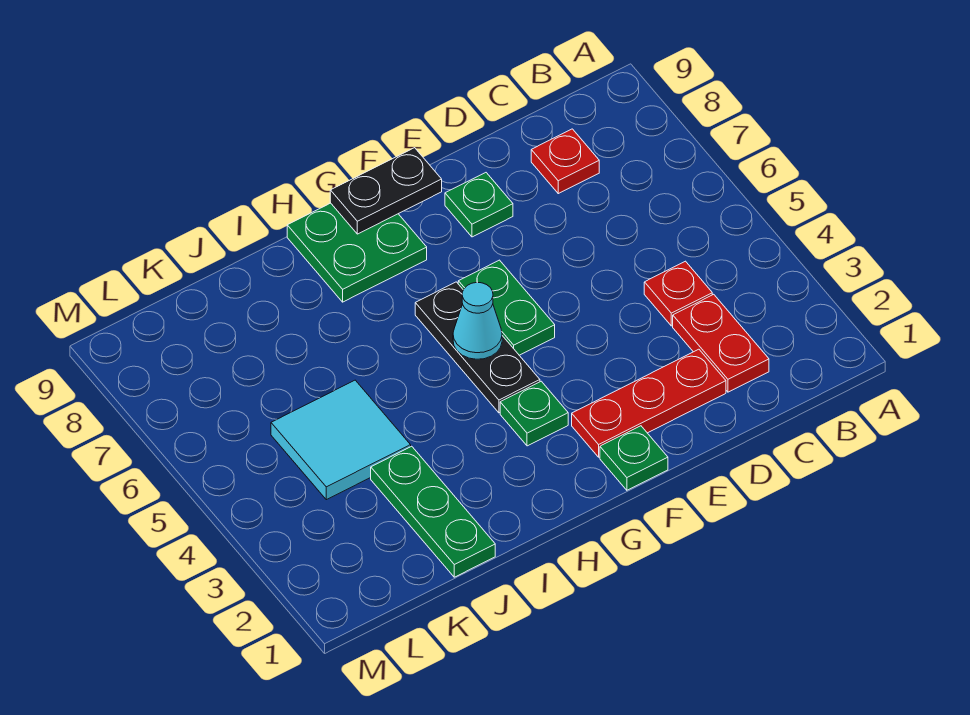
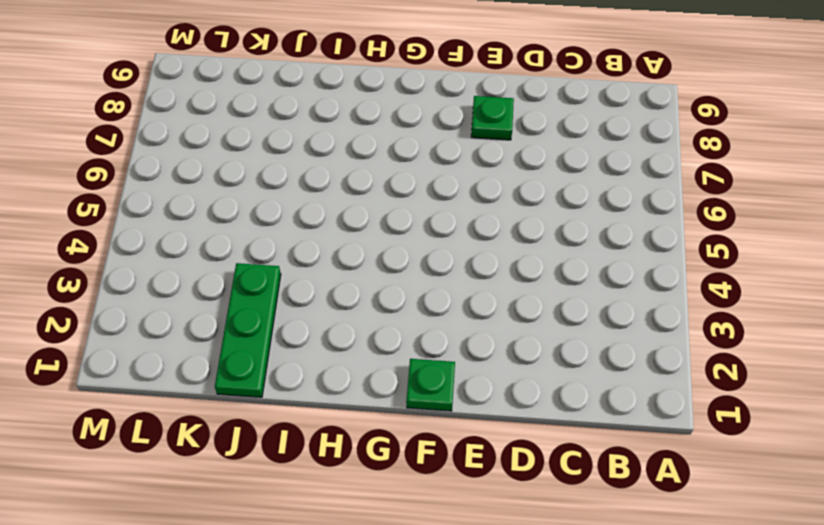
none -> red 1x2 plate [673,294,769,392]
none -> red 1x1 plate [644,261,712,326]
none -> red 1x1 plate [531,129,599,194]

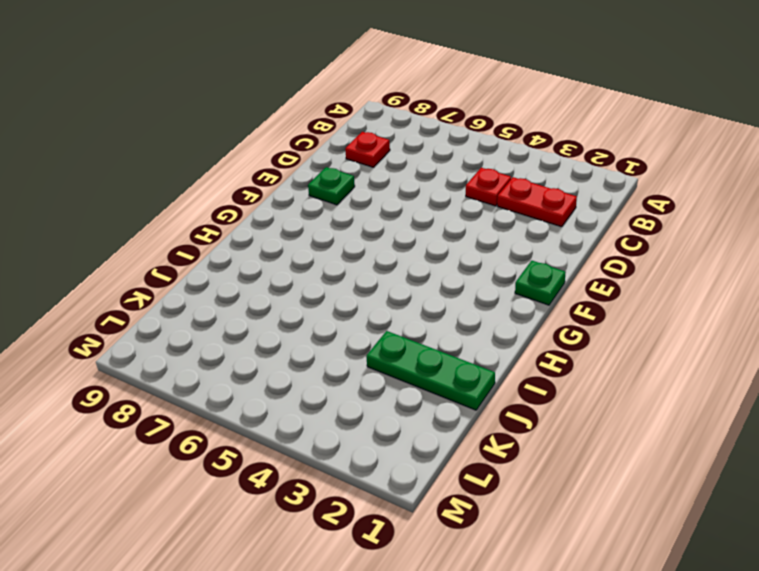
none -> red 1x3 plate [572,349,726,457]
none -> green 1x2 plate [458,260,555,355]
none -> green 1x1 plate [500,381,568,446]

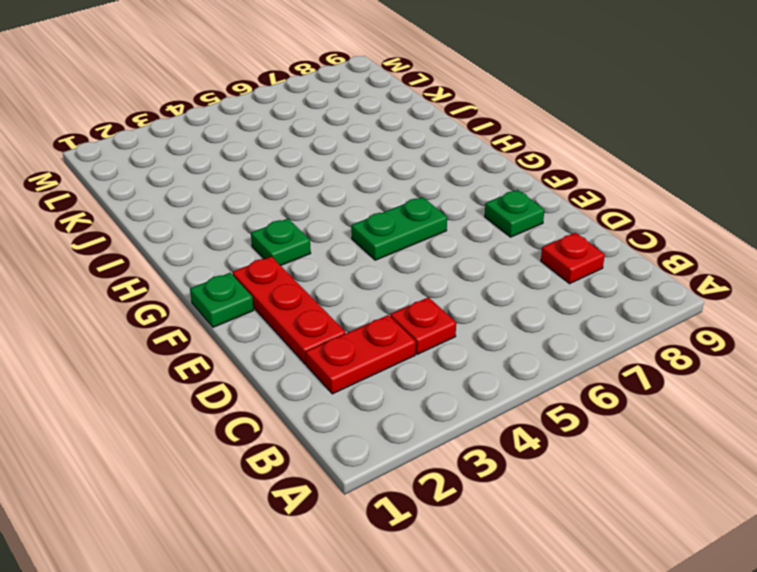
none -> black 1x3 plate [415,282,540,413]
none -> green 2x2 plate [287,203,427,302]
none -> green 1x3 plate [371,446,495,577]

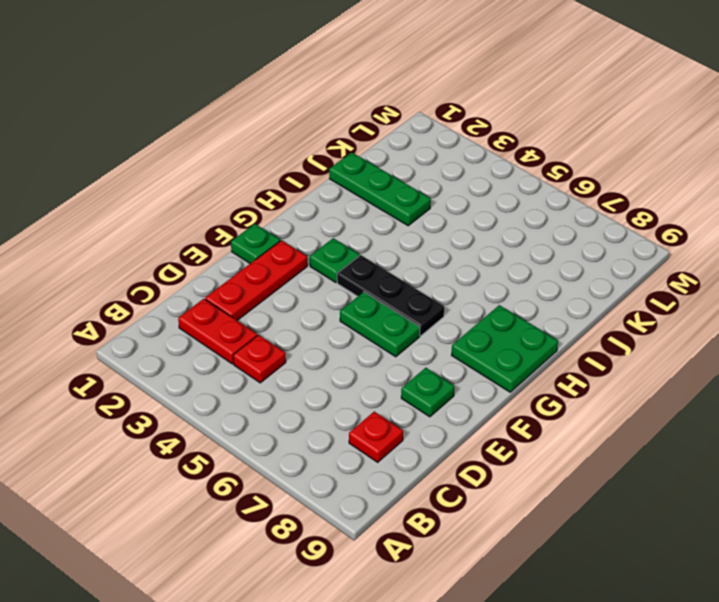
none -> cyan 2x2 tile [271,380,411,500]
none -> black 1x2 plate [330,148,442,234]
none -> cyan 1x1 cone [453,282,502,359]

